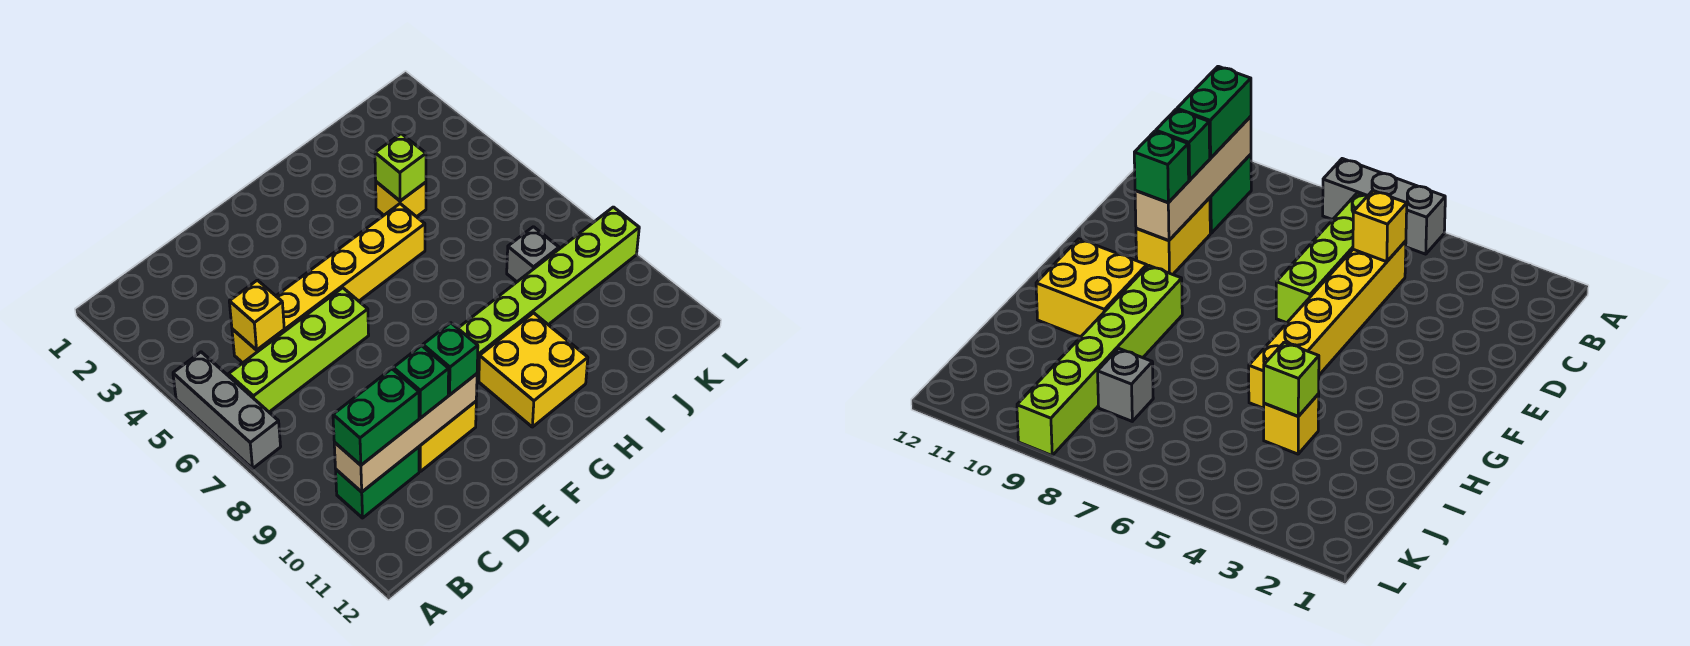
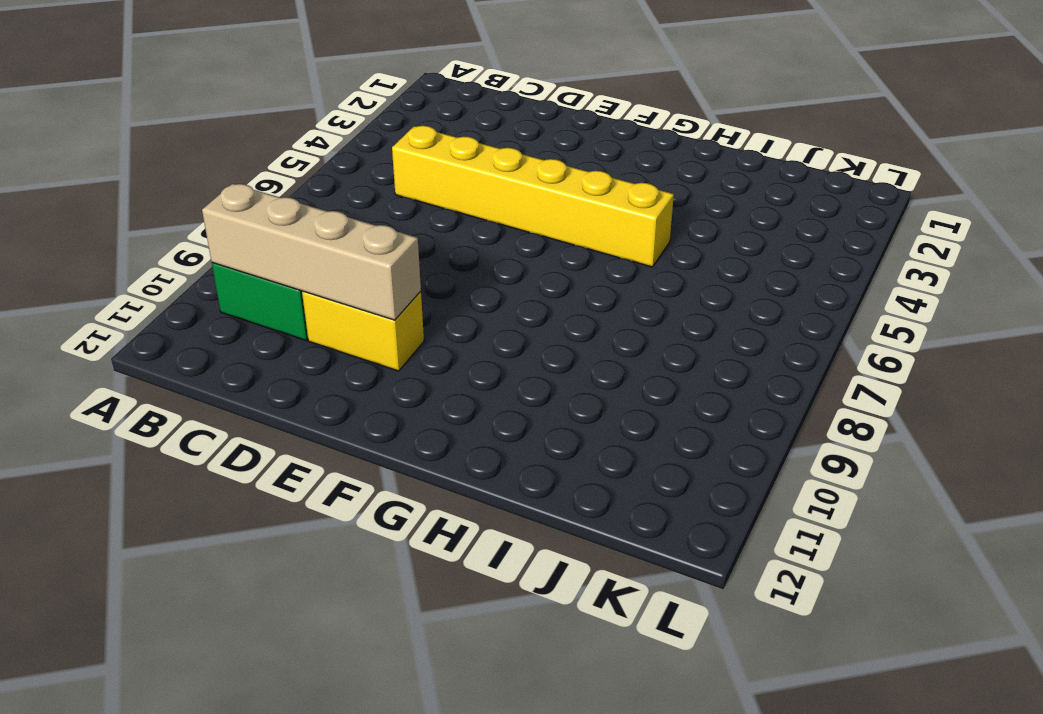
none -> grey 1x3 brick [173,352,281,468]
none -> lime 1x4 brick [229,288,369,412]
none -> lime 1x6 brick [458,207,639,381]

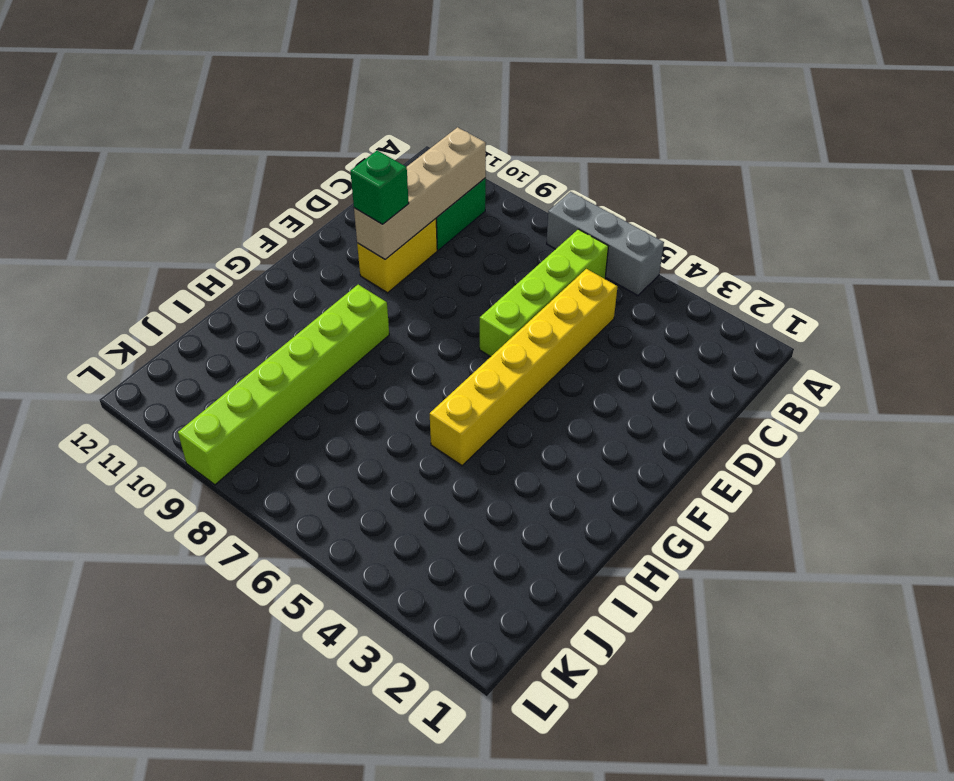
none -> yellow 2x2 brick [479,313,588,427]
none -> yellow 1x1 brick [376,182,426,217]
none -> grey 1x1 brick [507,227,559,282]

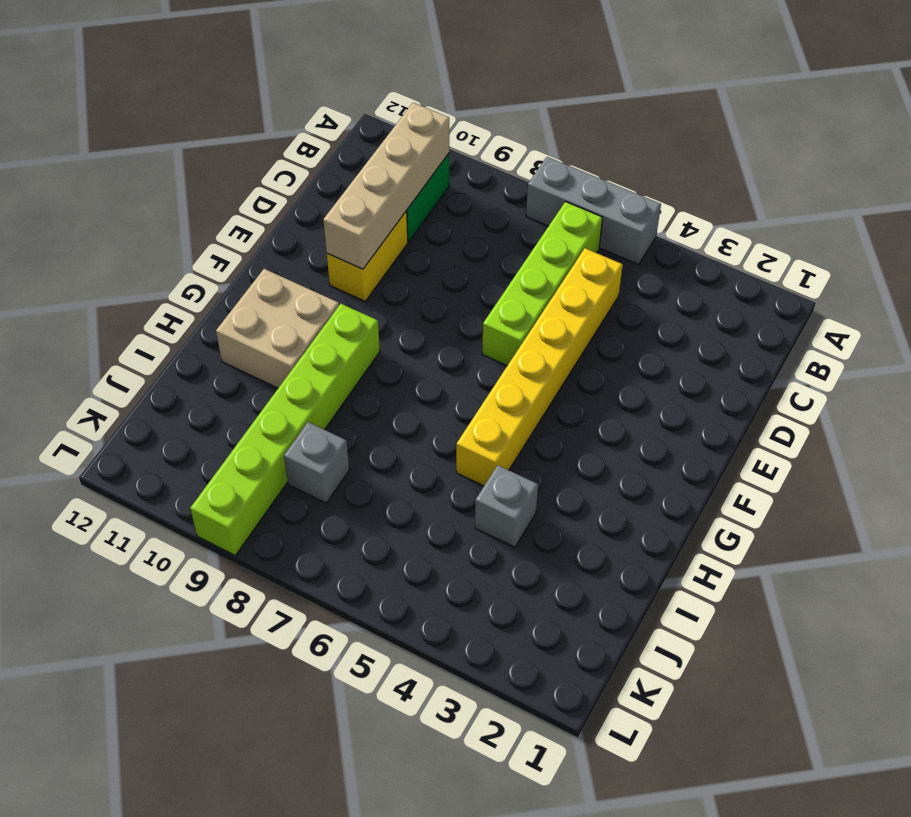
tan 2x2 brick [216,269,339,388] -> yellow 2x2 brick [479,313,588,427]
grey 1x1 brick [475,465,538,547] -> yellow 1x1 brick [376,182,426,217]
none -> yellow 1x1 brick [229,280,284,350]
none -> lime 1x1 brick [375,134,426,201]
none -> green 1x2 brick [333,369,419,465]

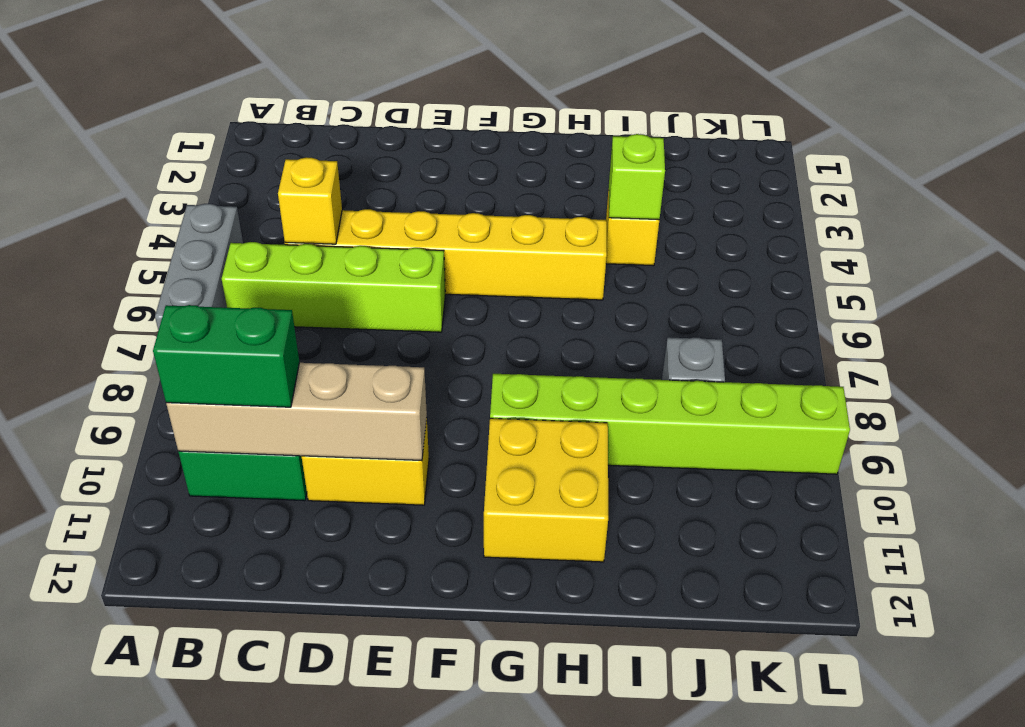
none -> green 1x1 brick [393,346,449,418]
none -> green 1x1 brick [423,323,478,395]

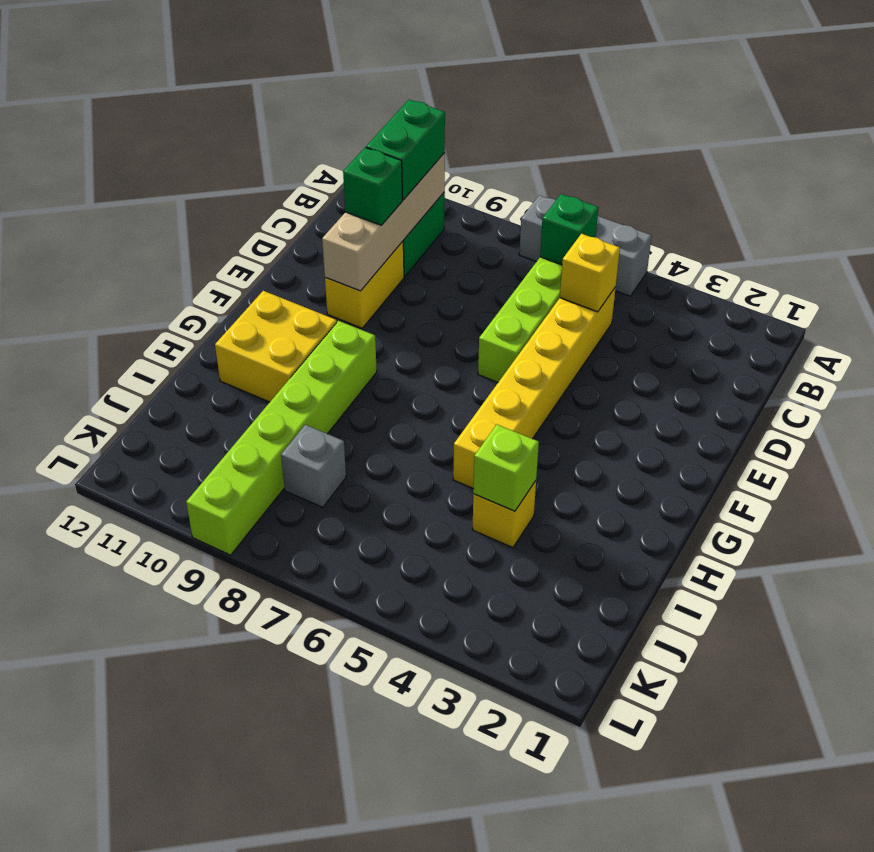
green 1x1 brick [540,194,598,265] -> green 1x1 brick moved to [423,323,478,395]

